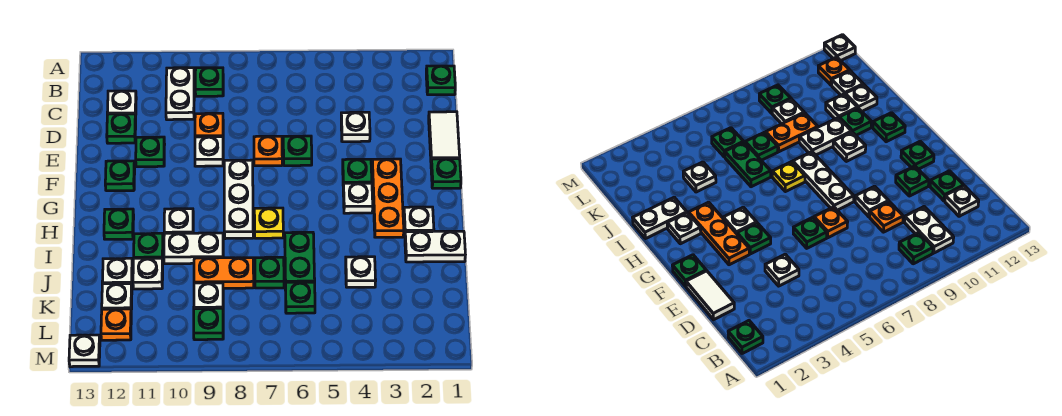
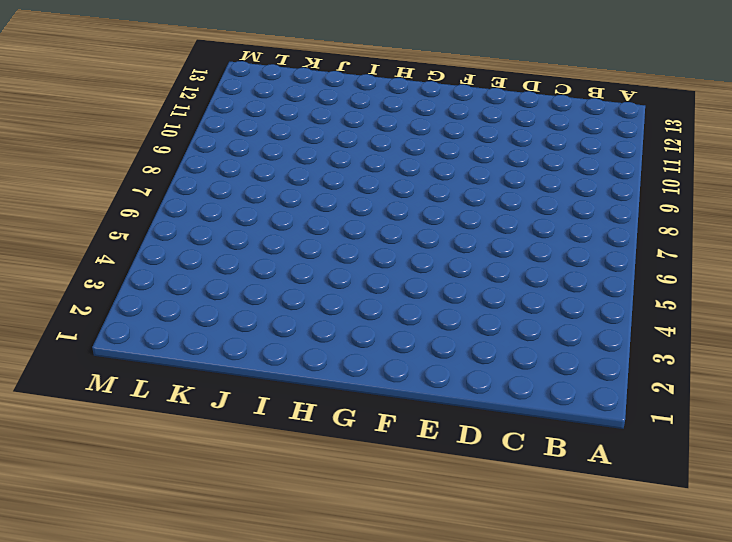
none -> green 1x1 plate [426,66,455,95]
none -> green 1x1 plate [195,68,223,96]
none -> white 1x2 plate [166,68,194,120]
none -> white 1x1 plate [107,91,136,117]

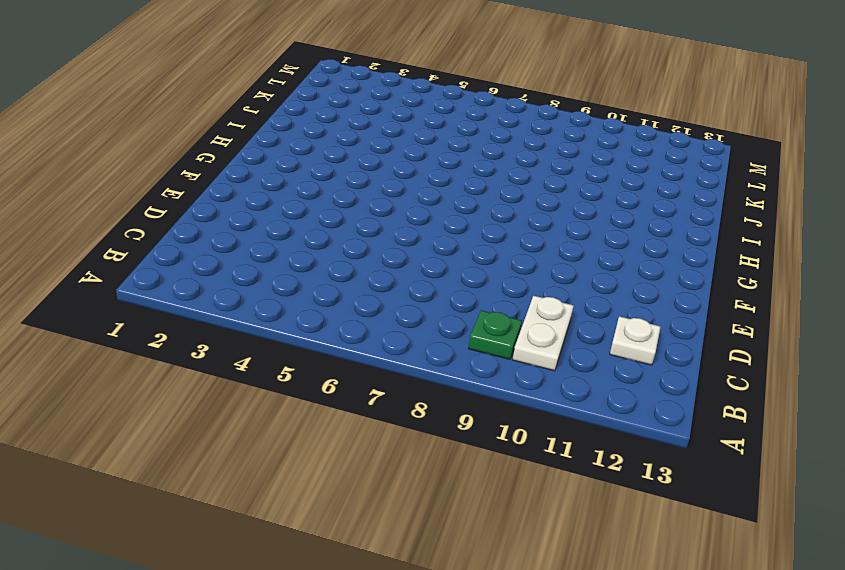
none -> green 1x1 plate [426,66,455,95]
none -> white 1x2 tile [429,112,460,160]
none -> white 1x1 plate [341,112,370,142]
none -> orange 1x1 plate [195,113,223,137]

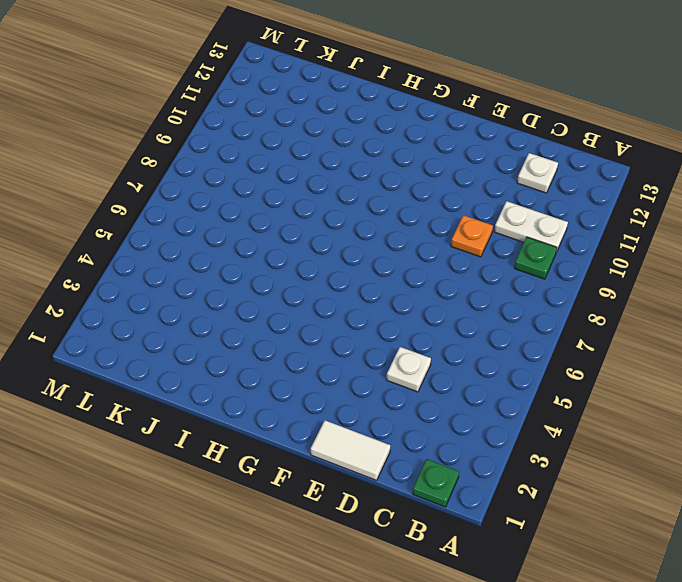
none -> green 1x1 plate [107,114,136,143]
none -> green 1x1 plate [283,136,312,166]
none -> orange 1x1 plate [254,136,282,166]
none -> white 1x1 plate [195,137,223,166]

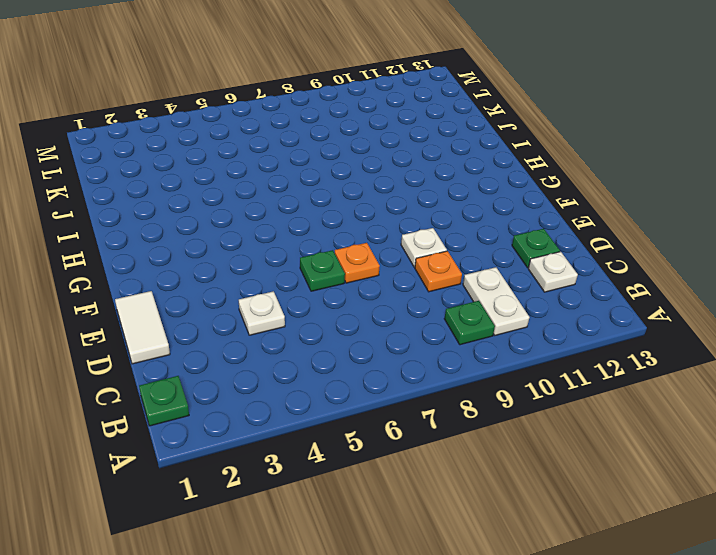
none -> green 1x1 plate [136,137,165,167]
none -> green 1x1 plate [431,159,461,188]
none -> orange 1x3 plate [372,159,404,237]
none -> green 1x1 plate [343,159,372,185]

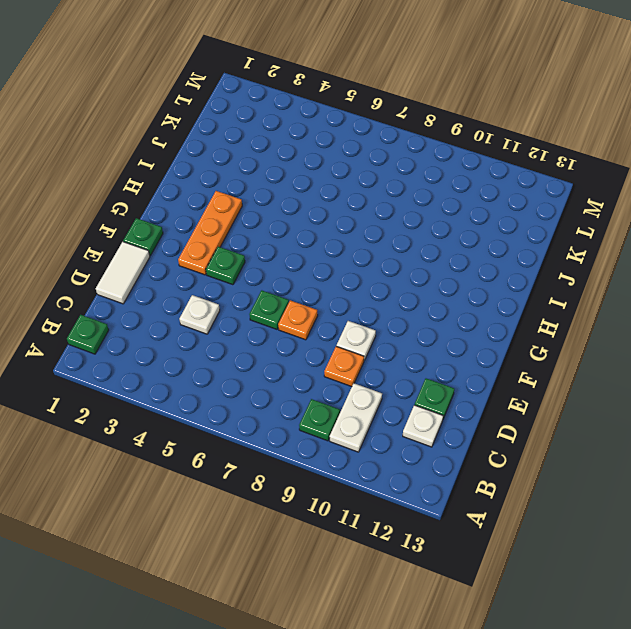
none -> green 1x1 plate [136,137,165,167]
none -> white 1x3 plate [224,160,253,239]
none -> green 1x1 plate [105,161,135,191]
none -> white 1x1 plate [343,183,373,213]

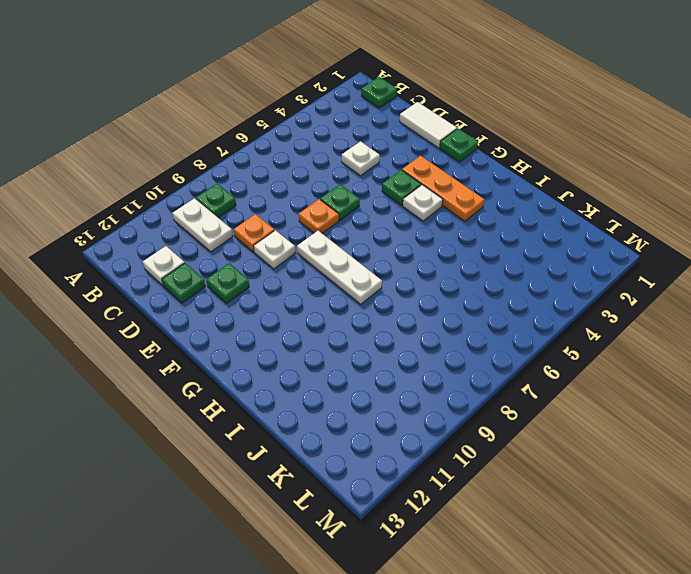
none -> green 1x1 plate [105,161,135,191]
none -> white 1x1 plate [404,207,434,232]
none -> yellow 1x1 plate [254,208,283,238]
none -> white 1x1 plate [164,209,193,233]

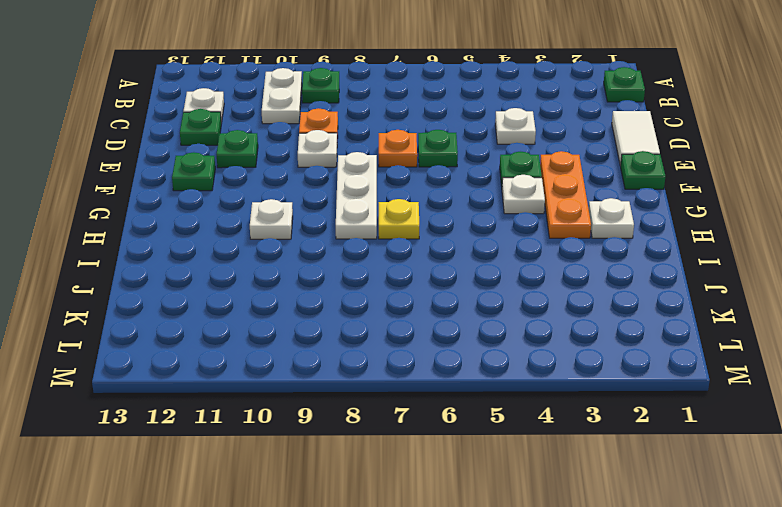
none -> green 1x1 plate [104,209,134,239]
none -> white 1x2 plate [405,231,465,262]
none -> green 1x2 plate [285,232,315,287]
none -> white 1x2 plate [164,233,223,264]

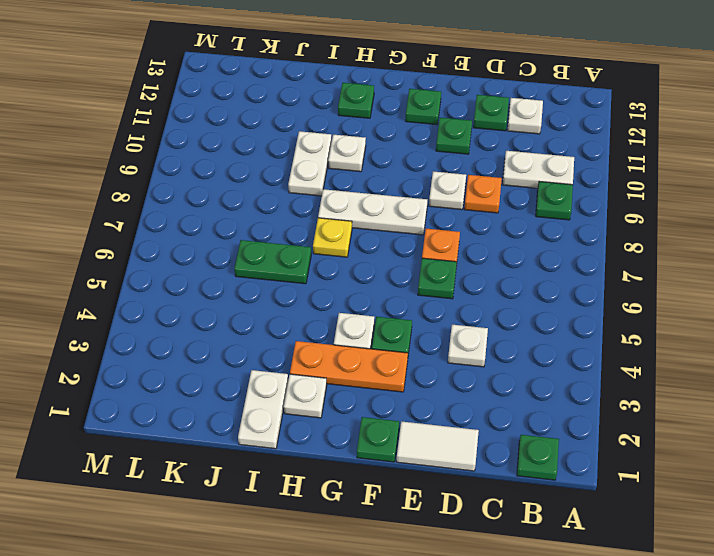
none -> green 1x1 plate [134,233,163,260]
none -> white 1x1 plate [346,257,376,287]
none -> green 1x1 plate [255,257,284,288]
none -> orange 1x2 plate [194,258,254,288]

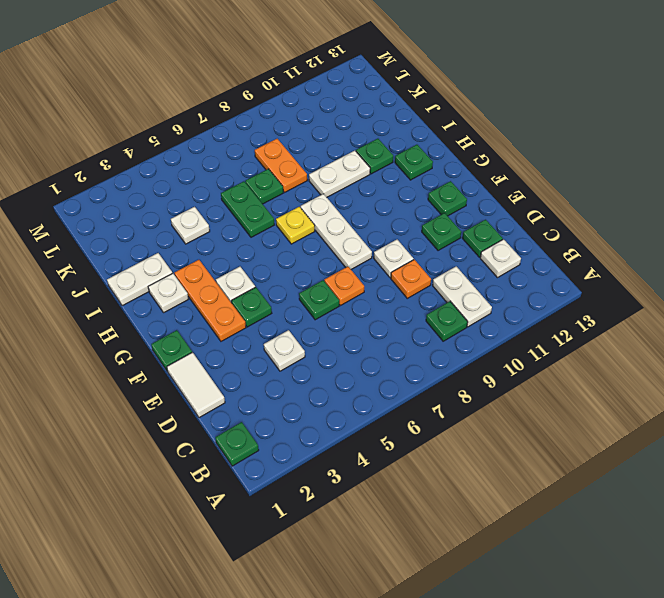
orange 1x2 plate [255,139,307,192] -> orange 1x2 plate turned to [194,258,254,288]
none -> white 1x1 plate [164,209,193,233]
none -> white 1x1 plate [133,258,163,289]
none -> white 1x1 plate [102,258,132,284]
none -> green 1x1 plate [285,282,315,313]

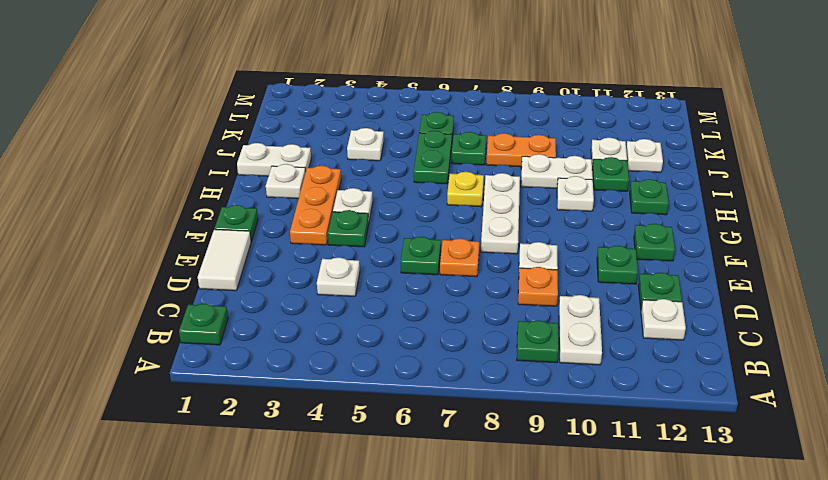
none -> white 1x1 plate [194,283,223,309]
none -> white 1x1 plate [102,284,132,310]
none -> green 1x1 plate [194,308,223,340]
none -> orange 1x1 plate [101,309,131,340]

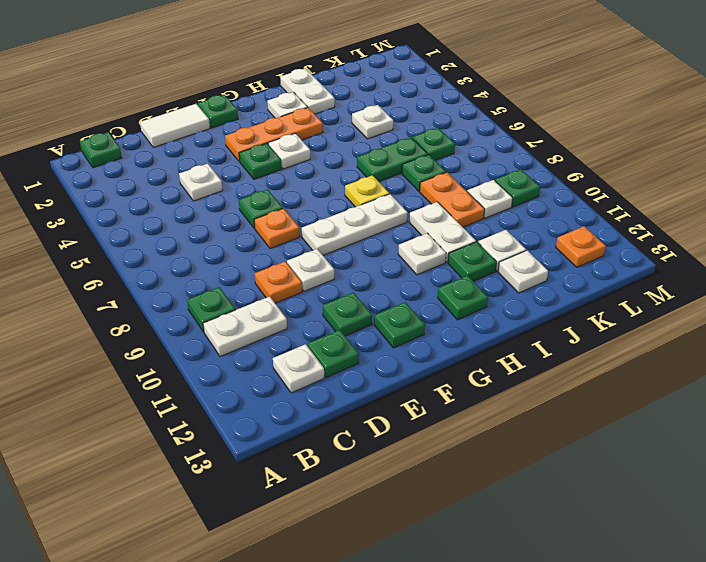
none -> white 1x1 plate [102,284,132,310]
none -> white 1x1 plate [69,335,100,367]

